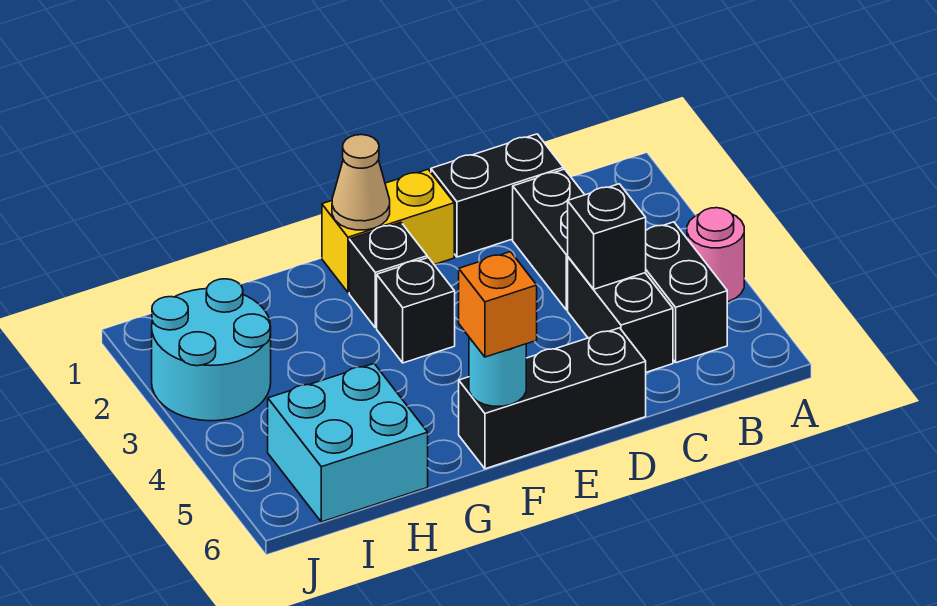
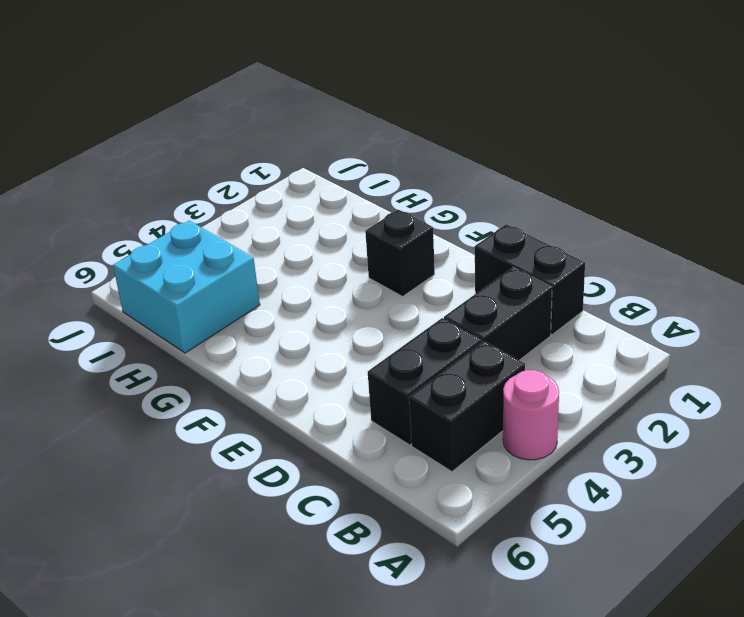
none -> black 1x3 brick [459,328,646,469]
none -> yellow 1x2 brick [322,169,454,292]
none -> black 1x1 brick [377,258,455,363]

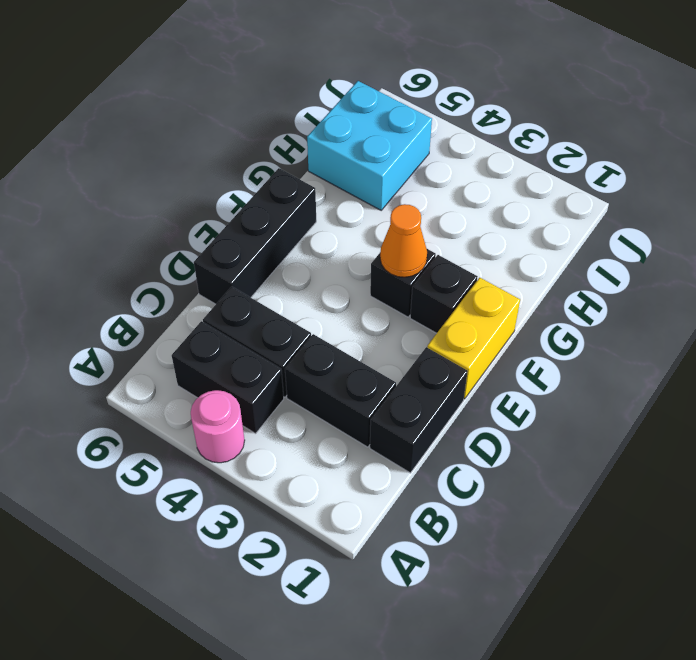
orange 1x1 cone [380,204,427,277] -> none
none -> cyan 2x2 round brick [152,279,271,421]
none -> black 1x1 brick [568,184,646,289]
none -> tan 1x1 cone [332,135,390,230]

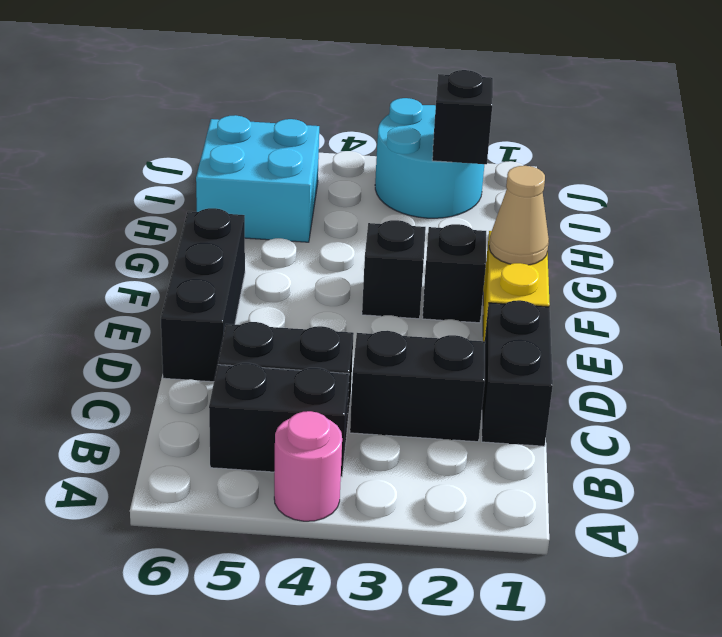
black 1x1 brick [432,70,493,164] -> black 1x1 brick moved to [568,184,646,289]
none -> cyan 1x1 round brick [469,338,526,406]
none -> orange 1x1 brick [459,252,537,357]

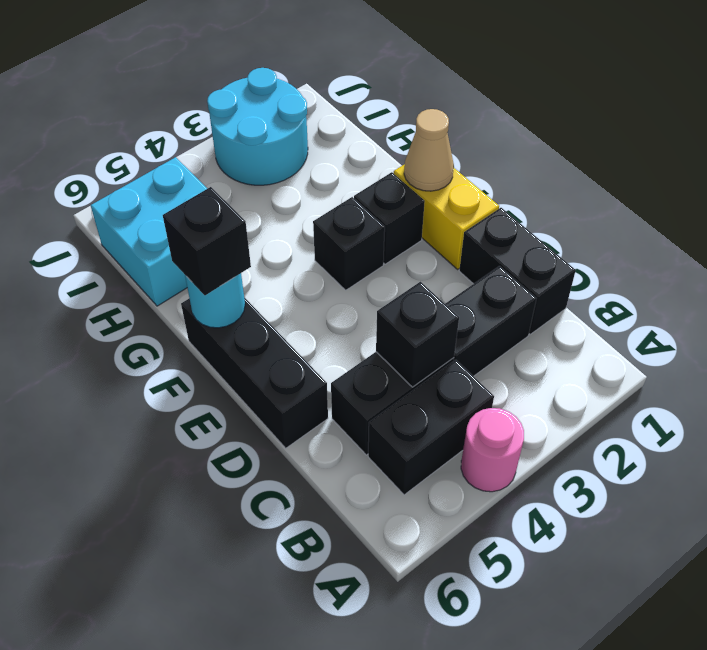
black 1x1 brick [163,187,251,295] -> orange 1x1 brick [459,252,537,357]

